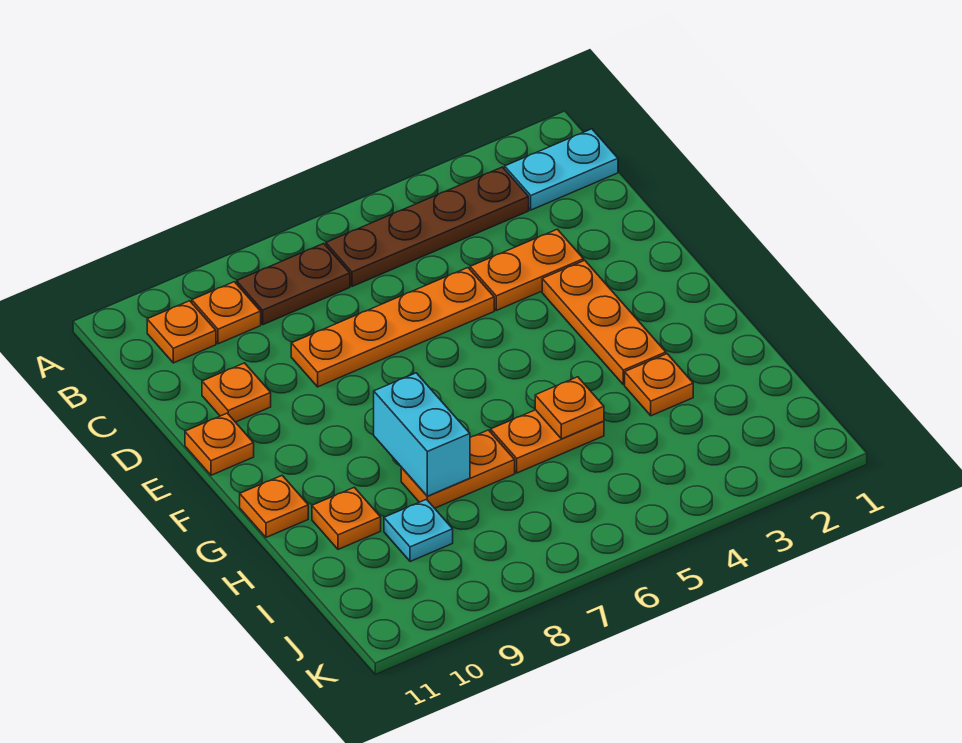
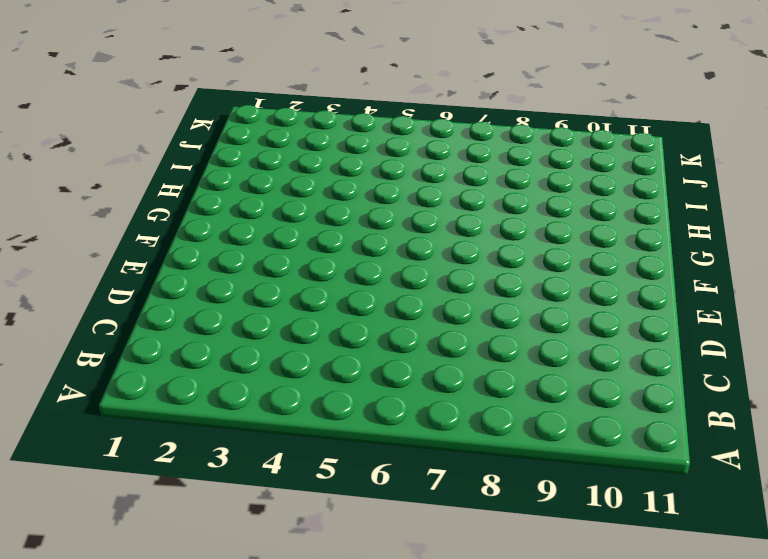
none -> cyan 1x2 plate [505,129,618,210]
none -> brown 1x4 plate [326,167,529,286]
none -> brown 1x2 plate [237,244,350,325]

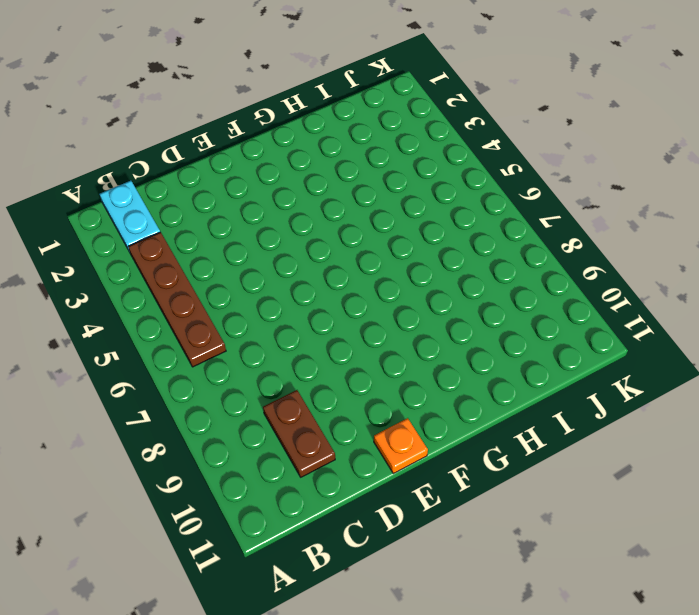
brown 1x2 plate [263,390,335,477] -> brown 1x2 plate moved to [237,244,350,325]
none -> orange 1x1 plate [192,282,261,344]
none -> orange 1x1 plate [147,301,216,363]
none -> orange 1x2 plate [470,229,584,310]

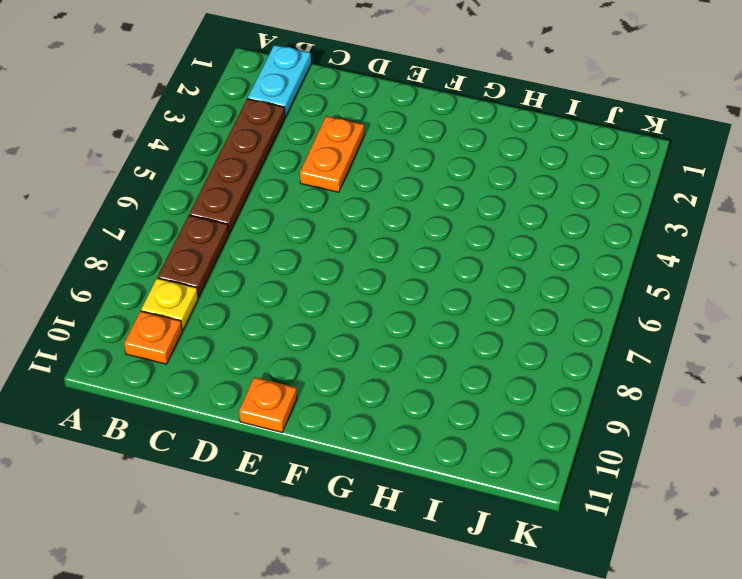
yellow 1x1 plate [141,278,198,330] -> orange 1x1 plate [192,282,261,344]
none -> orange 1x4 plate [291,268,494,387]
none -> orange 1x1 plate [202,363,271,422]
none -> orange 1x3 plate [542,260,666,385]

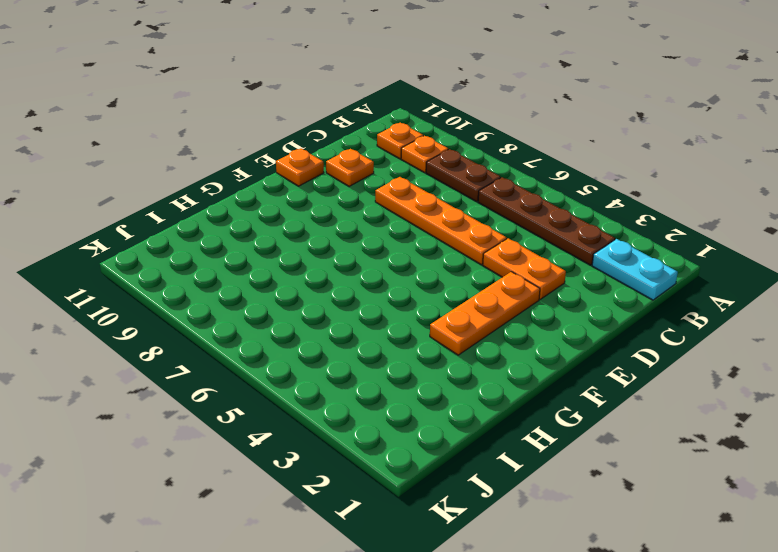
none -> orange 1x1 plate [240,476,308,537]
none -> orange 1x1 plate [625,354,693,416]
none -> orange 1x2 plate [491,410,604,473]

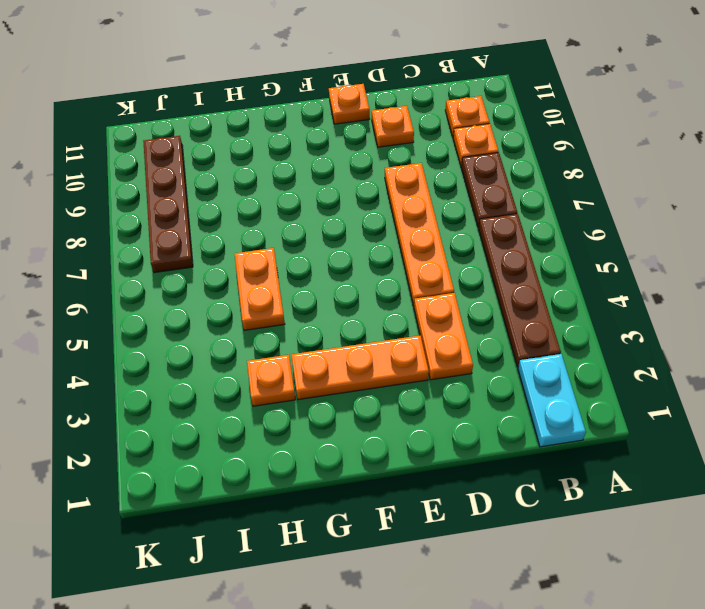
brown 1x4 plate [143,136,193,273] -> none
none -> orange 1x1 plate [240,476,308,537]
none -> orange 1x2 plate [401,430,515,508]
none -> orange 1x1 plate [312,487,381,549]

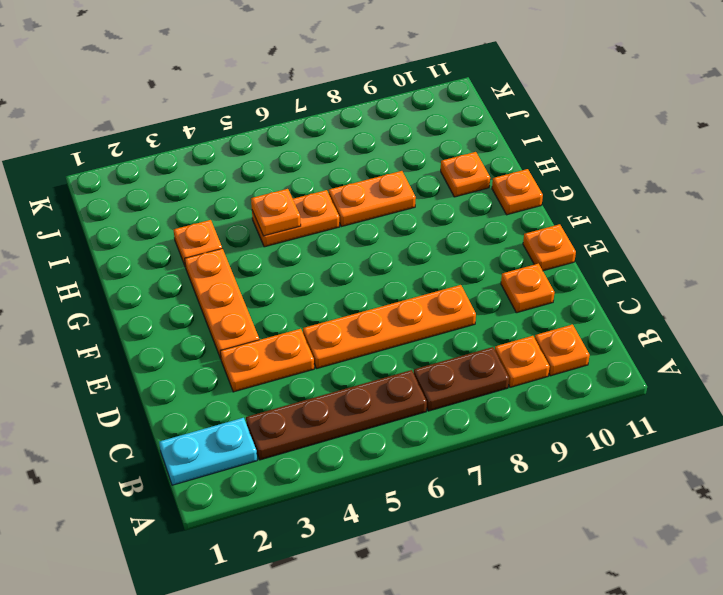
none -> cyan 1x1 plate [384,499,453,562]
none -> cyan 1x2 brick [374,373,470,496]

